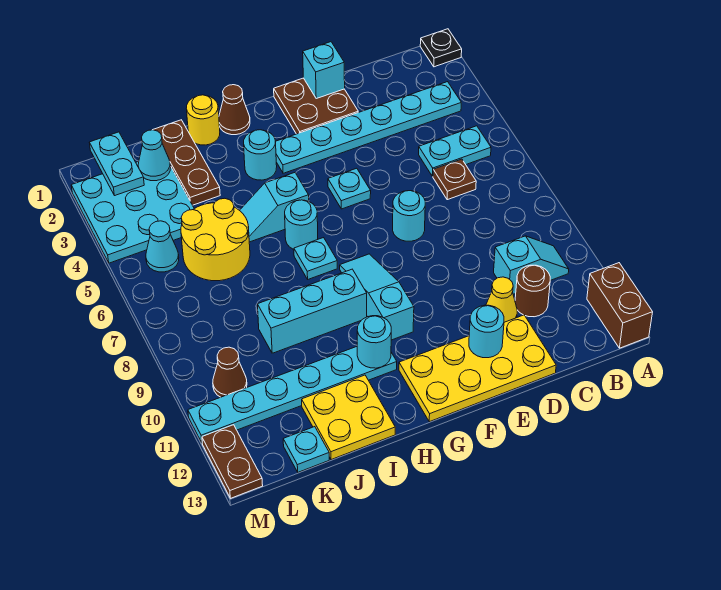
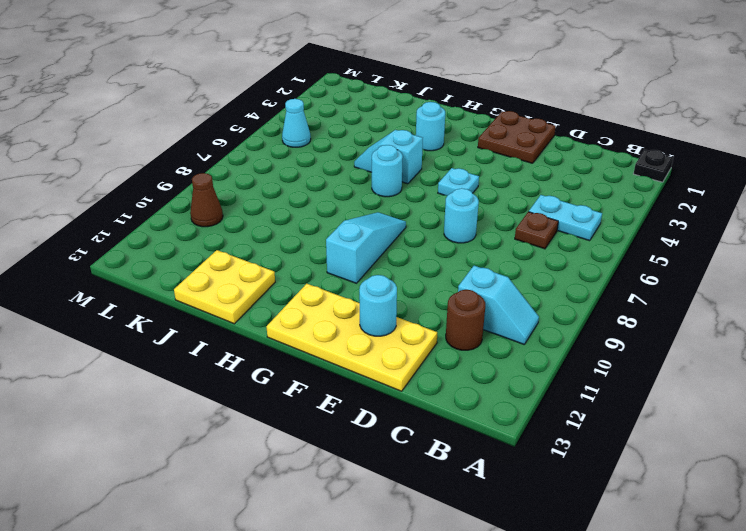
none -> brown 1x2 brick [587,263,653,348]
none -> cyan 1x6 plate [276,82,461,173]
none -> yellow 1x1 cone [486,277,517,322]
none -> brown 1x1 cone [219,85,250,135]

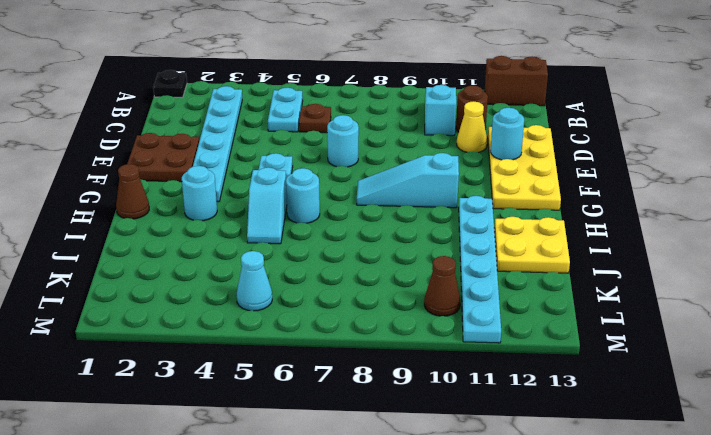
none -> cyan 1x1 plate [294,238,337,279]
none -> cyan 1x3 brick [257,269,367,353]
none -> yellow 1x1 round brick [186,95,220,145]
none -> brown 1x3 plate [153,120,220,205]

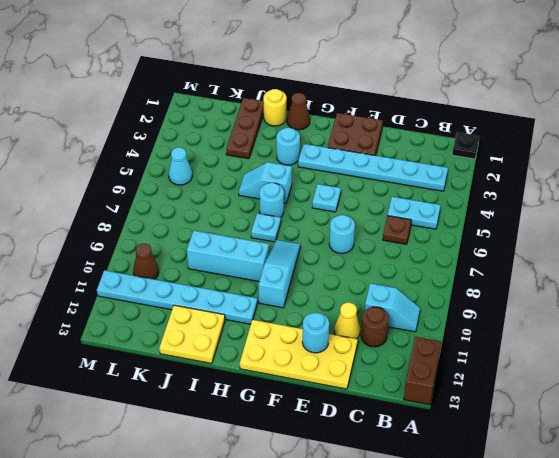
none -> yellow 2x2 round brick [181,198,250,281]
none -> cyan 3x3 plate [71,161,194,263]
none -> cyan 1x1 plate [283,427,329,472]
none -> brown 1x2 plate [202,425,263,498]

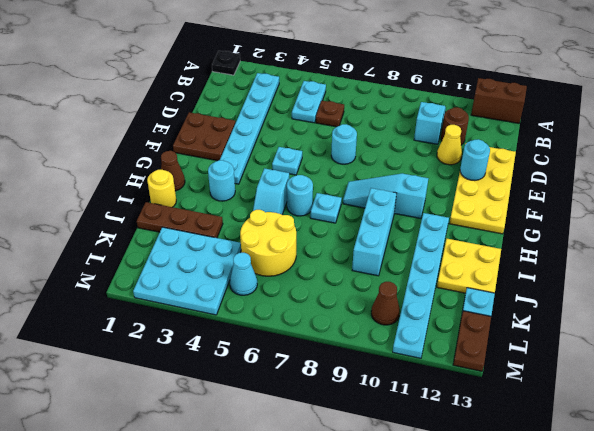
brown 1x2 plate [453,311,491,371] -> brown 1x2 plate turned to [202,425,263,498]
none -> cyan 1x1 brick [303,42,345,98]
none -> cyan 1x1 round brick [357,316,391,368]
none -> cyan 1x1 cone [138,130,171,181]
none -> cyan 1x2 plate [89,132,144,196]

